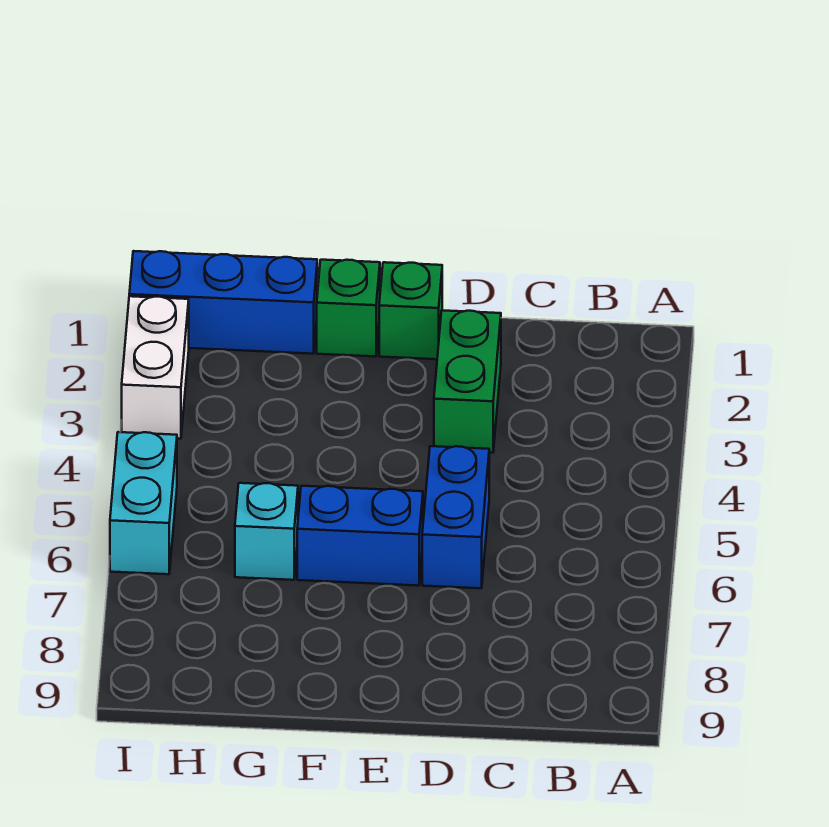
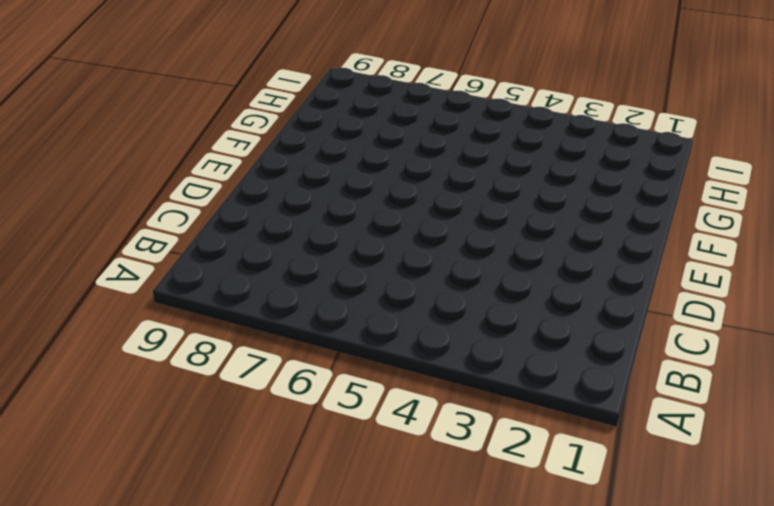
none -> green 1x2 brick [434,310,501,453]
none -> blue 1x2 brick [422,446,489,588]

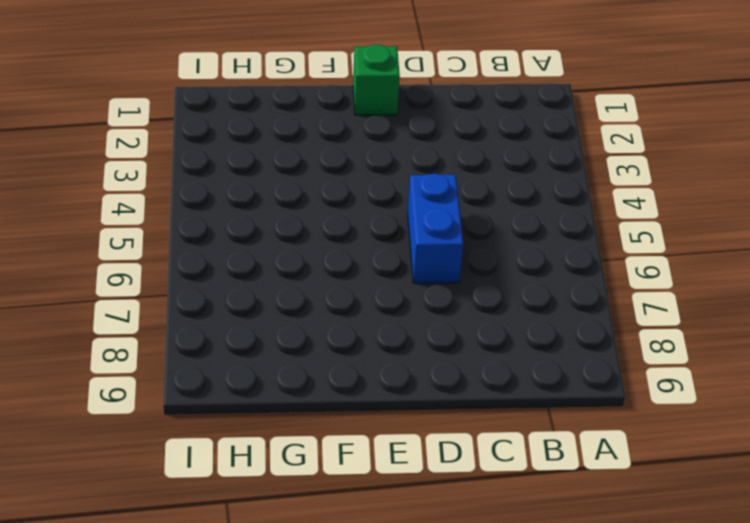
none -> green 1x2 brick [434,310,501,453]
none -> blue 1x2 brick [297,486,423,586]

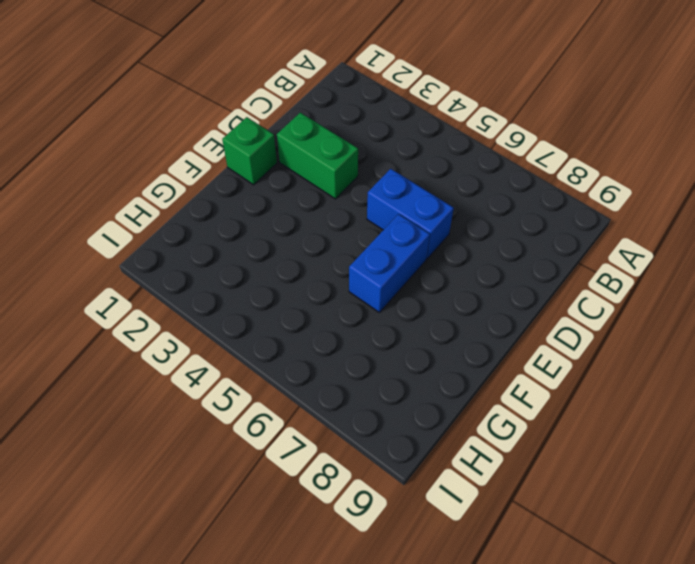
none -> green 1x1 brick [317,260,380,357]
none -> blue 1x3 brick [129,251,317,354]

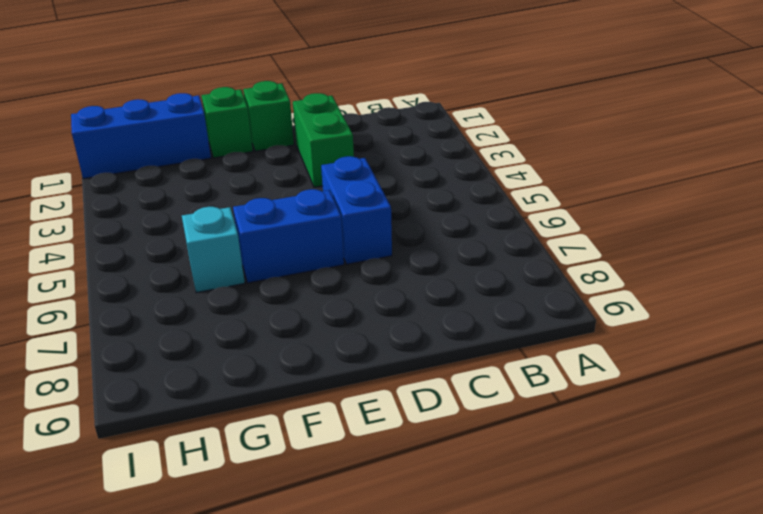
none -> white 1x2 brick [122,296,189,439]
none -> cyan 1x2 brick [110,432,177,574]

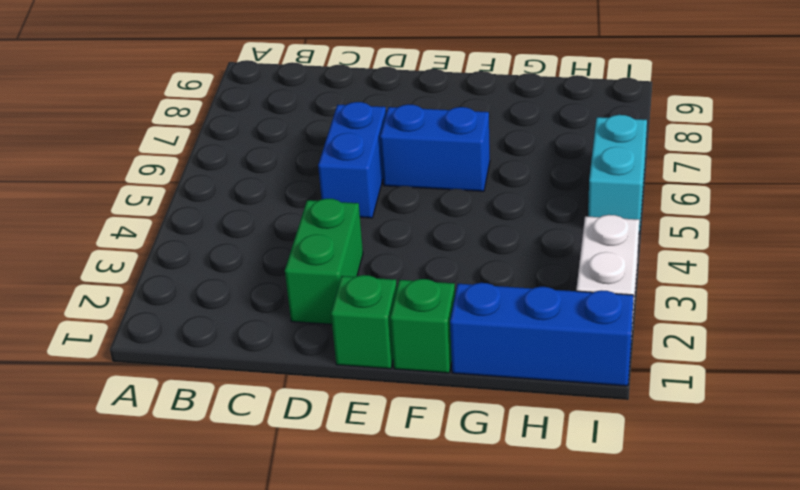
none -> cyan 1x1 brick [235,483,298,580]

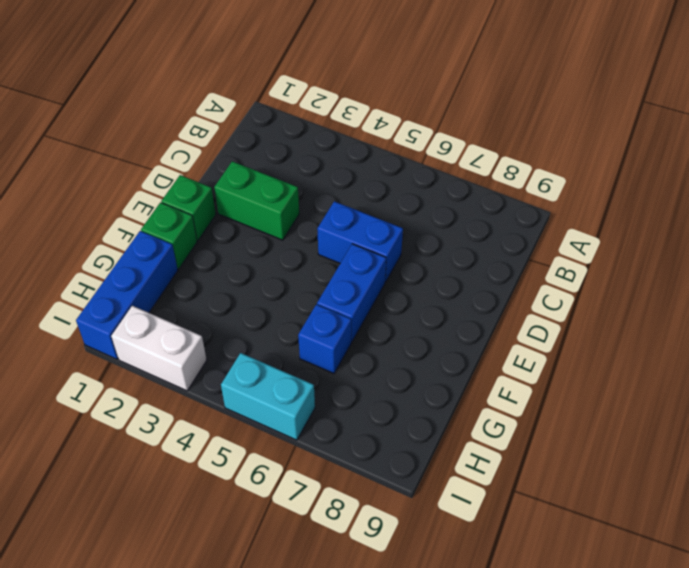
blue 1x1 brick [298,304,351,374] -> cyan 1x1 brick [235,483,298,580]

